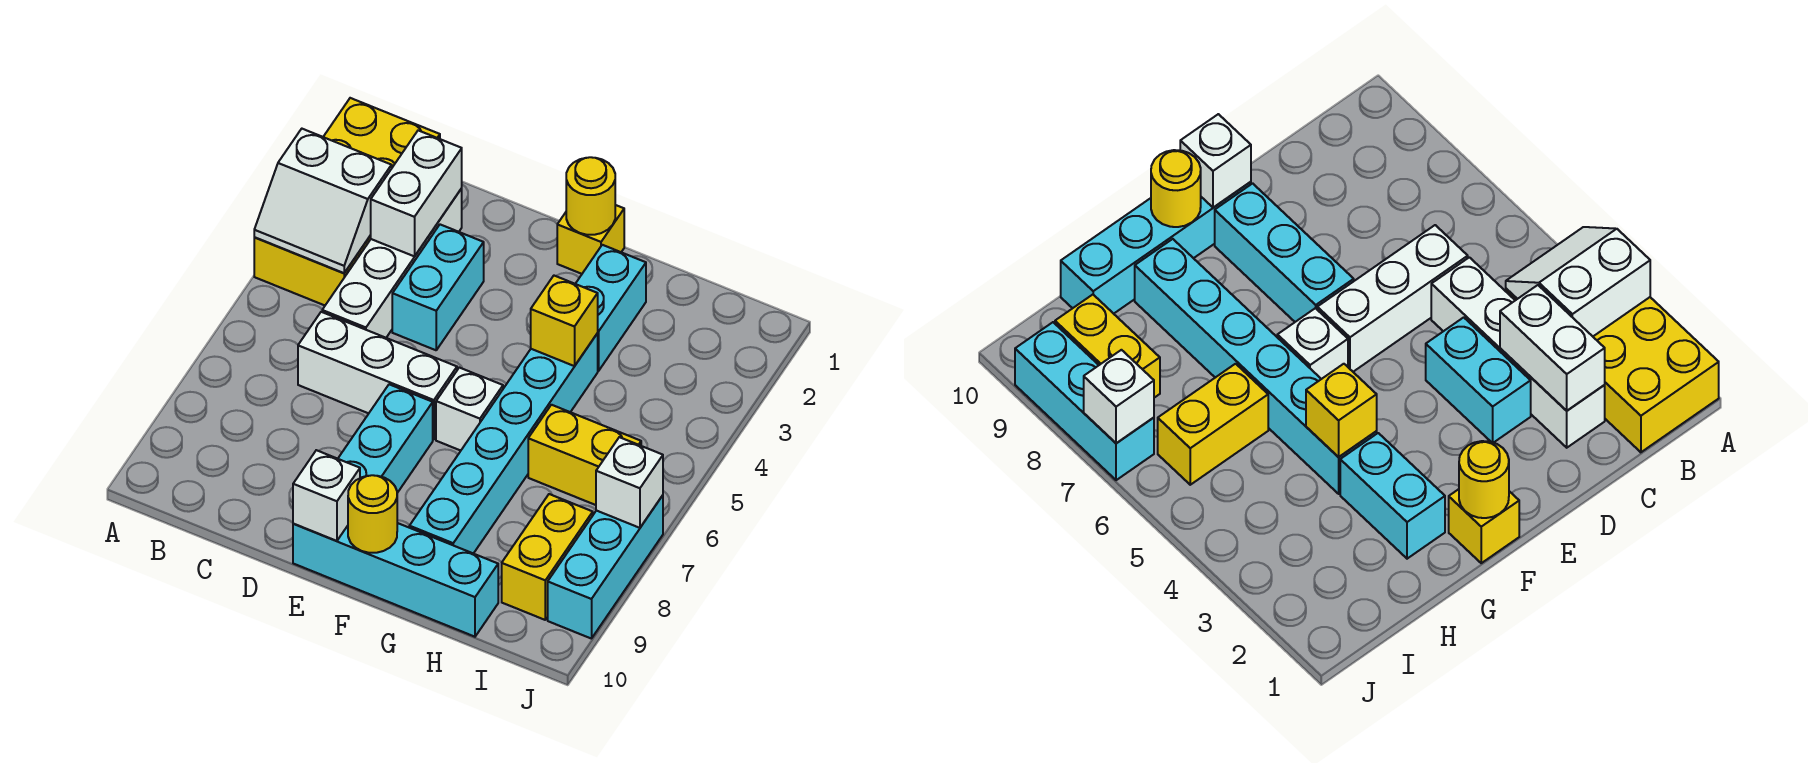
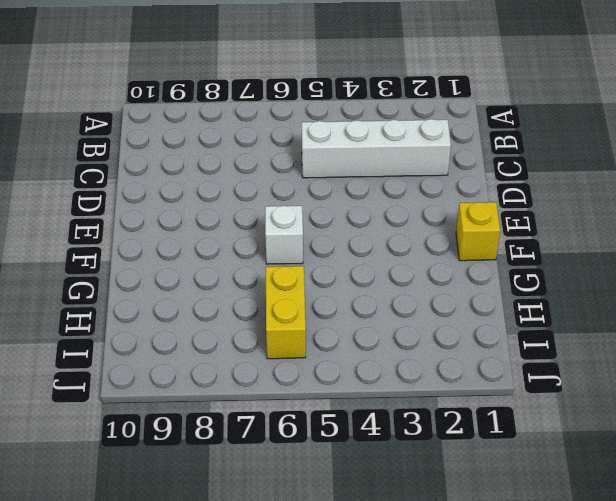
none -> yellow 2x4 brick [254,98,440,305]
none -> white 1x3 brick [298,312,457,440]
none -> cyan 1x2 brick [392,225,484,350]

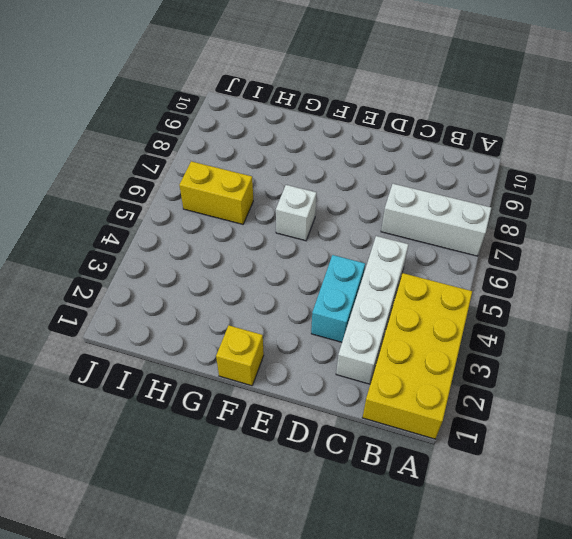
white 1x3 brick [381,184,491,256] -> white 1x3 brick moved to [298,312,457,440]
none -> cyan 1x3 brick [338,384,433,493]
none -> cyan 1x4 brick [293,523,498,637]
none -> cyan 1x2 brick [576,245,646,371]

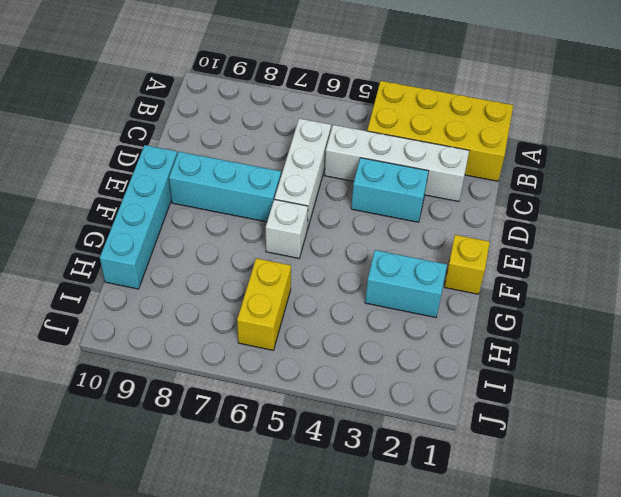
none -> cyan 1x6 brick [409,333,598,554]
none -> yellow 1x2 brick [502,494,593,620]
none -> cyan 1x3 brick [548,495,663,639]

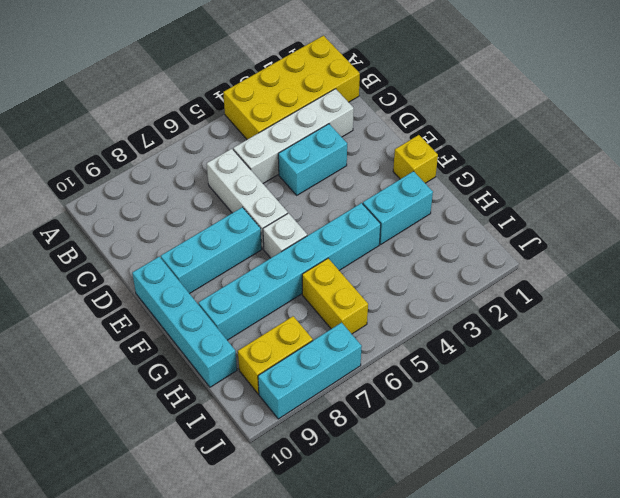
none -> white 2x2 slope [254,129,392,273]
none -> white 1x2 brick [370,130,462,256]
none -> white 1x1 brick [293,450,360,541]

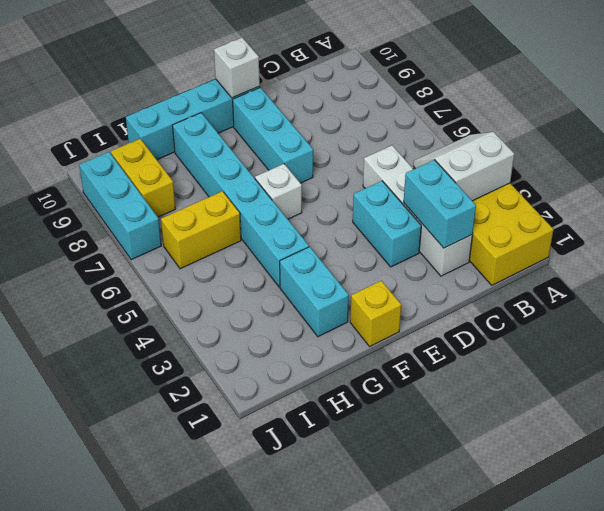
cyan 1x2 brick [404,160,476,248] -> white 1x2 brick [370,130,462,256]
none -> white 1x3 brick [298,312,457,440]
none -> yellow 1x1 round brick [566,157,615,235]
none -> yellow 1x1 round brick [348,475,397,553]

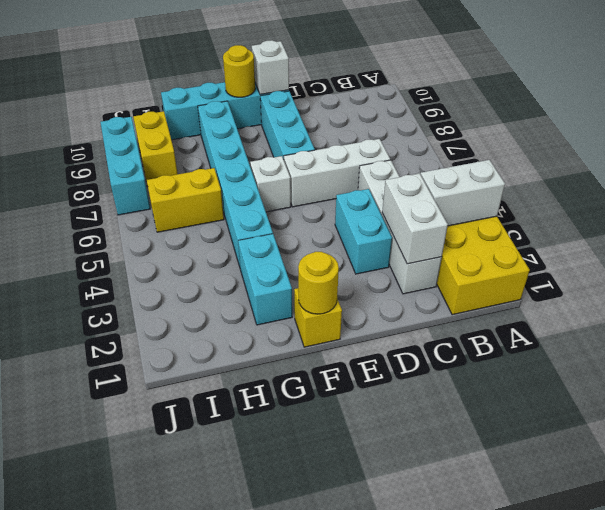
none -> yellow 1x1 brick [531,276,598,366]
none -> white 1x1 brick [596,437,663,528]

